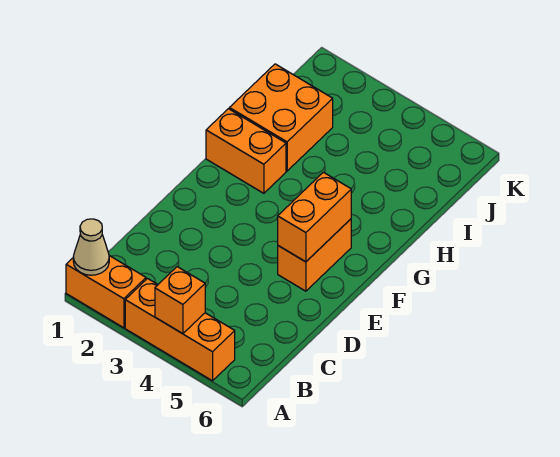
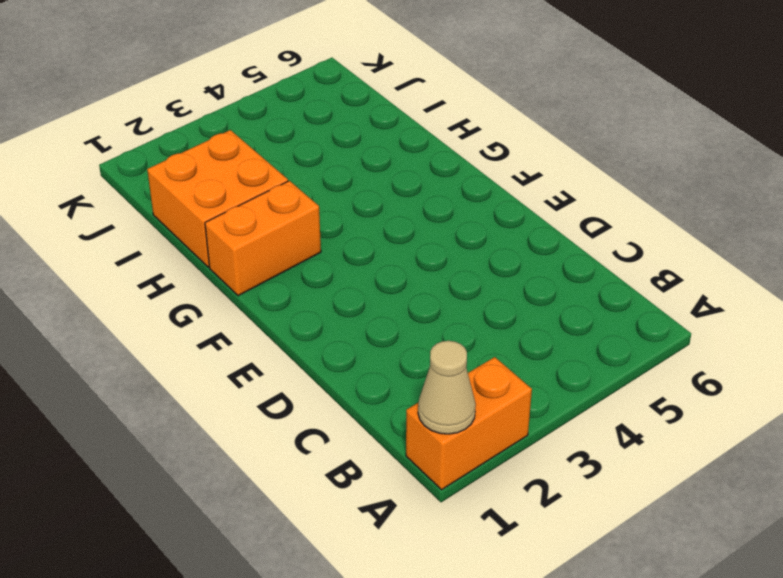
none -> orange 1x3 brick [125,279,235,381]
none -> orange 1x2 brick [278,219,351,291]

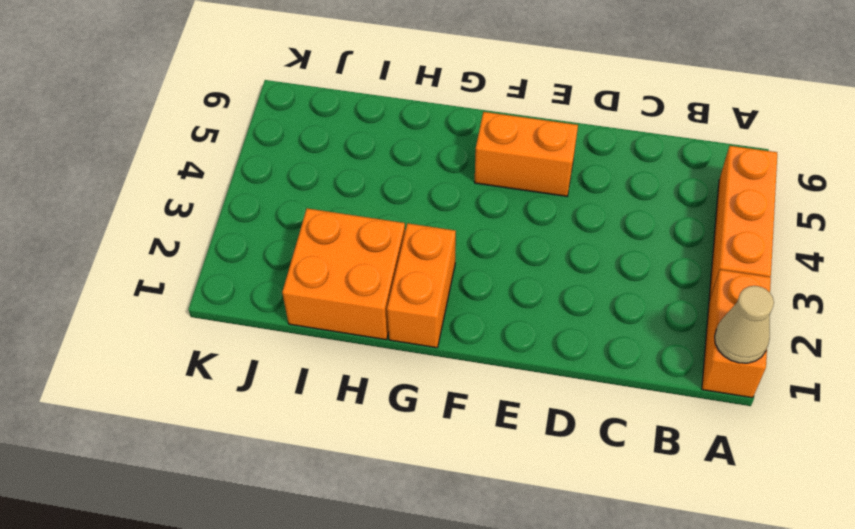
none -> orange 1x1 brick [155,267,205,334]
none -> orange 1x2 brick [278,172,351,262]

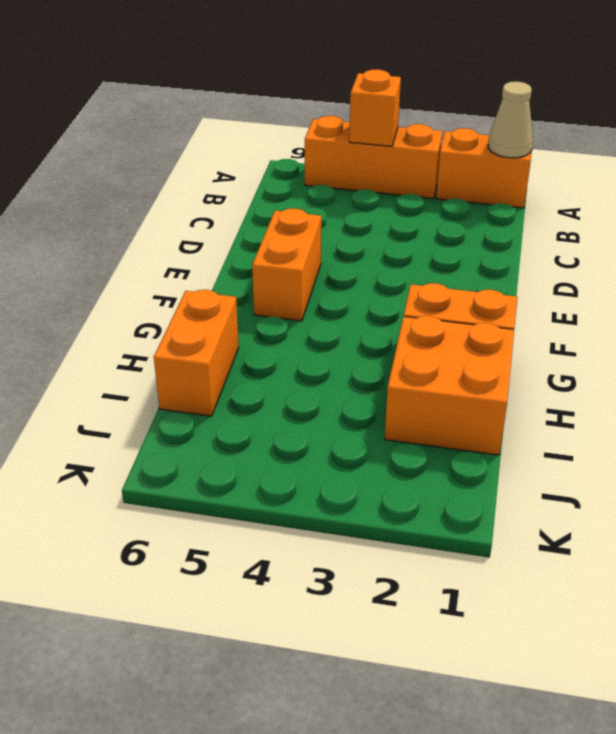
orange 1x2 brick [154,290,239,416] -> orange 1x2 brick moved to [278,172,351,262]

